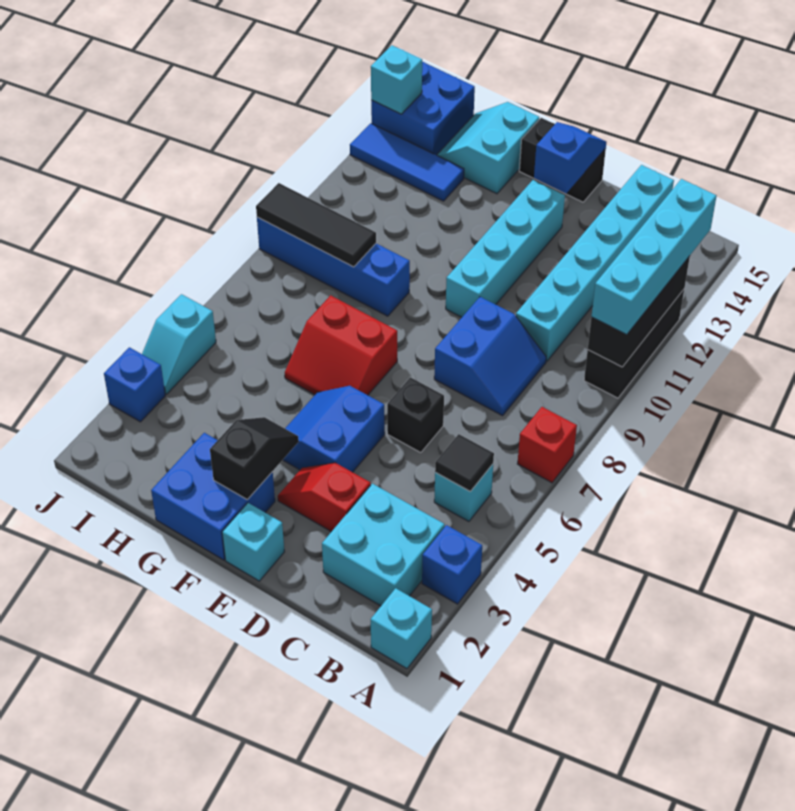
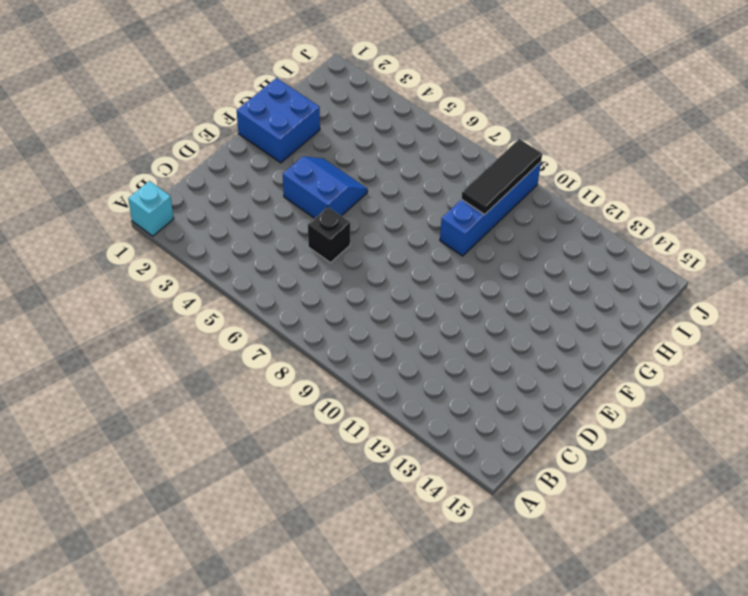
none -> blue 1x1 brick [422,525,482,604]
none -> red 1x1 brick [517,407,577,483]
none -> black 1x3 brick [584,290,684,398]

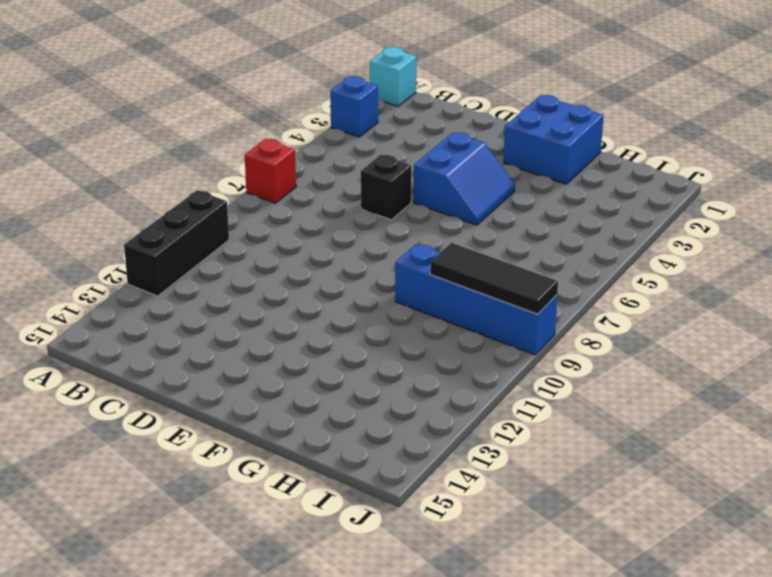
none -> cyan 2x2 brick [322,484,445,606]
none -> cyan 1x1 brick [434,464,493,521]
none -> blue 2x2 slope [434,297,546,416]

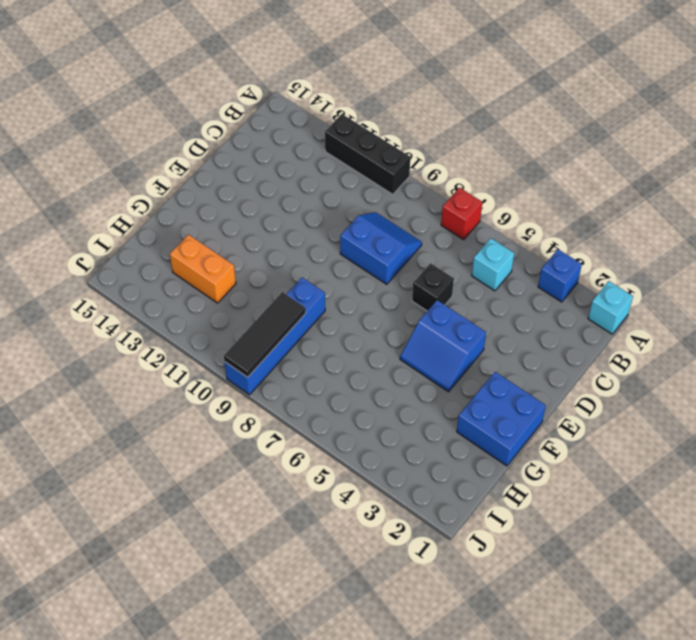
orange 1x2 brick [170,235,236,303] -> blue 1x3 tile [350,123,464,201]
none -> cyan 2x2 brick [322,484,445,606]
none -> cyan 1x6 brick [516,165,674,361]
none -> red 1x2 slope [278,463,371,532]

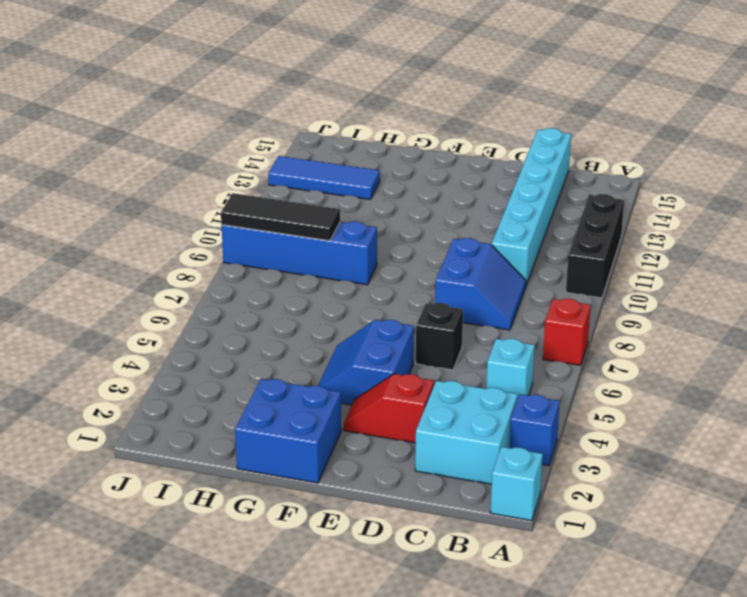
none -> cyan 1x1 brick [222,503,284,581]
none -> cyan 1x4 brick [446,180,565,317]
none -> black 1x2 brick [519,118,606,202]

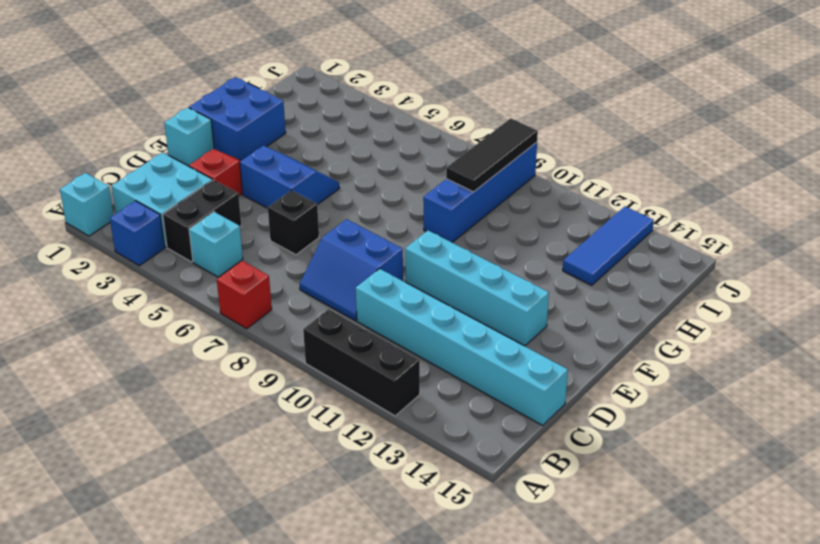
black 1x2 brick [163,180,242,262] -> black 1x2 brick moved to [519,118,606,202]
none -> red 2x2 slope [285,295,397,395]
none -> cyan 2x2 slope [437,102,539,194]
none -> blue 2x2 brick [371,62,475,155]

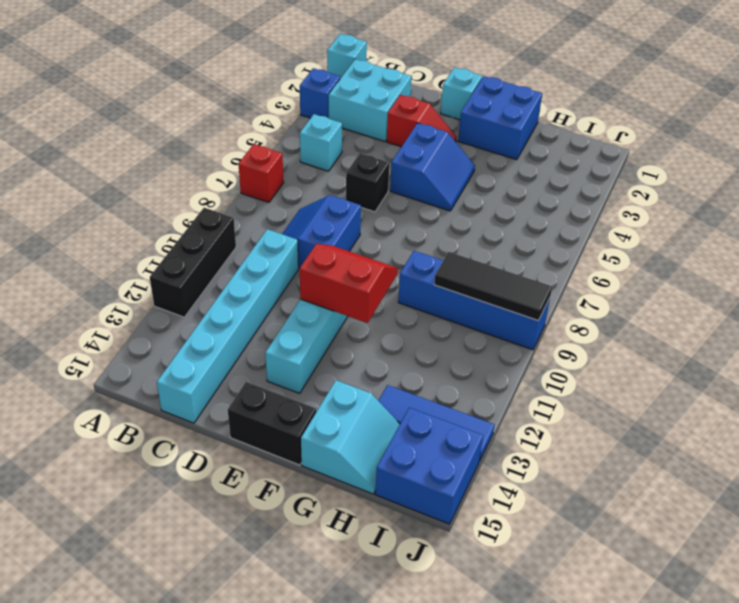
red 2x2 slope [300,244,398,323] -> red 2x2 slope moved to [285,295,397,395]
none -> blue 1x1 brick [104,347,165,422]
none -> cyan 1x2 slope [142,294,216,394]
none -> black 1x3 brick [588,256,690,367]

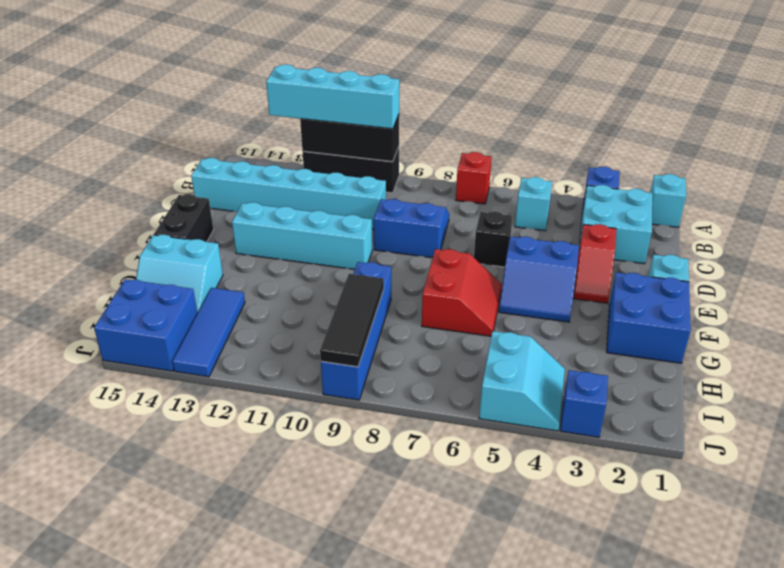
cyan 2x2 slope [479,331,565,431] -> cyan 1x2 slope [142,294,216,394]
none -> black 1x1 tile [435,434,494,491]
none -> blue 1x2 slope [534,122,607,194]
none -> black 1x2 slope [210,417,299,500]

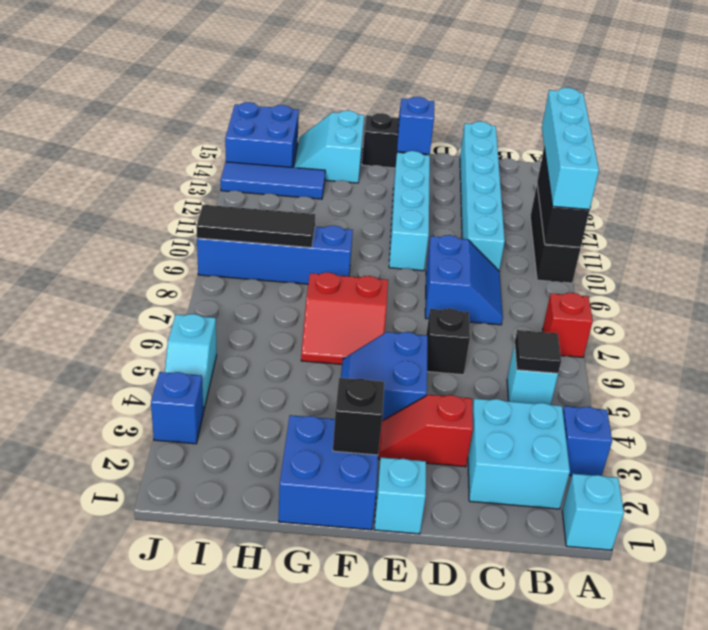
none -> cyan 1x1 brick [371,45,422,114]

